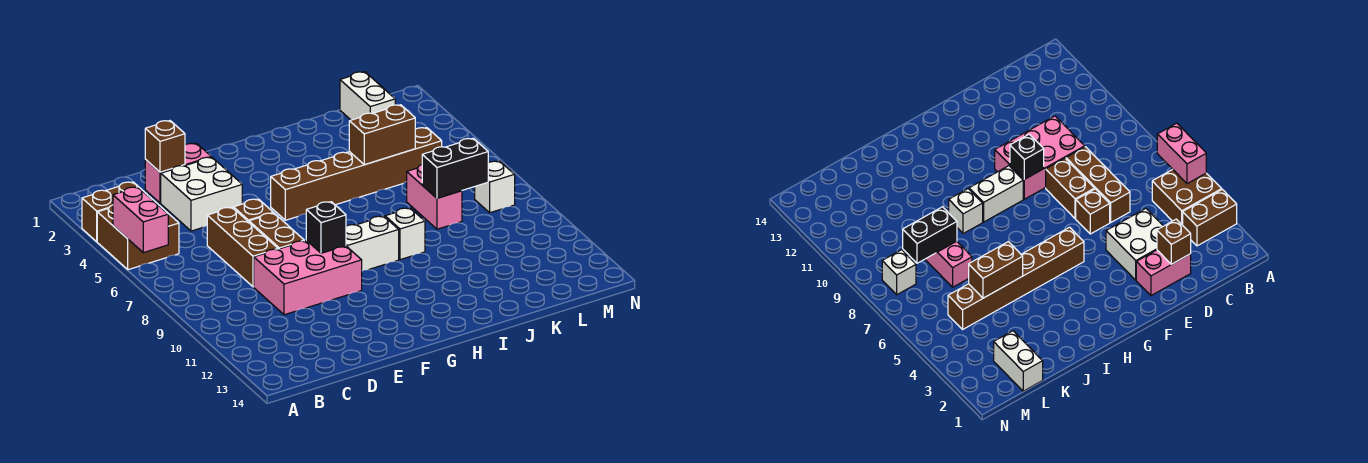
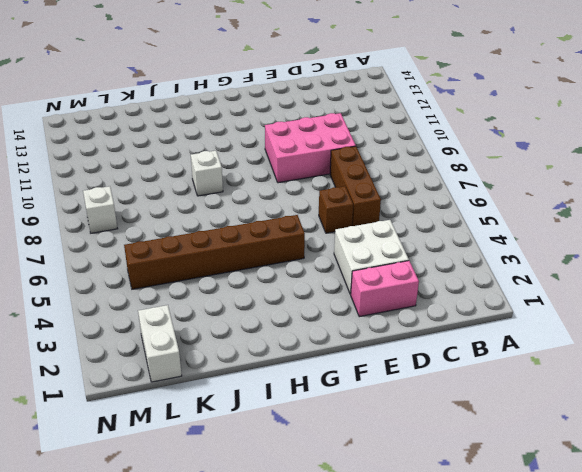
none -> brown 1x2 brick [82,182,148,242]
none -> brown 2x2 brick [97,197,179,270]
none -> brown 1x2 brick [249,213,304,249]

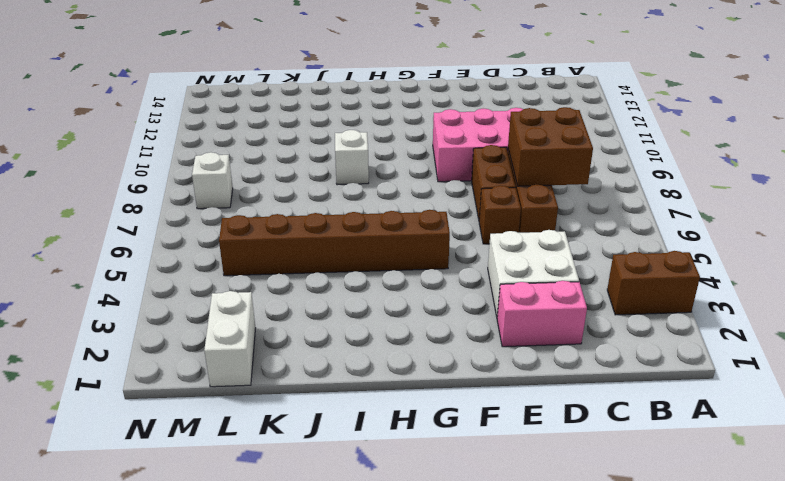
brown 2x2 brick [508,107,593,186] -> brown 2x2 brick moved to [97,197,179,270]
none -> white 1x2 brick [346,216,399,271]
none -> pink 1x2 brick [407,165,462,229]
none -> pink 1x2 brick [113,187,168,253]

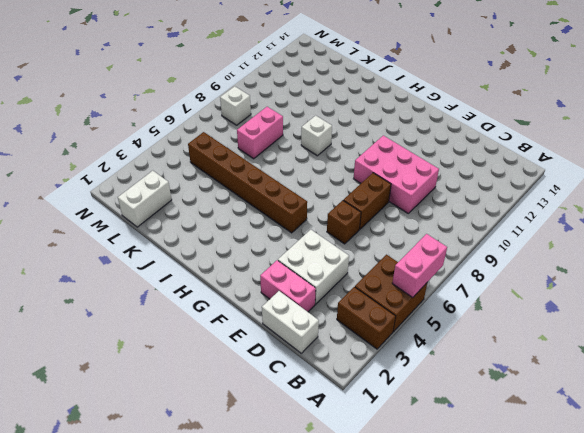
white 1x2 brick [262,291,319,353] -> white 1x2 brick moved to [346,216,399,271]
none -> brown 1x3 brick [207,207,278,287]
none -> brown 1x1 brick [145,121,185,172]
none -> black 1x1 brick [306,202,346,253]

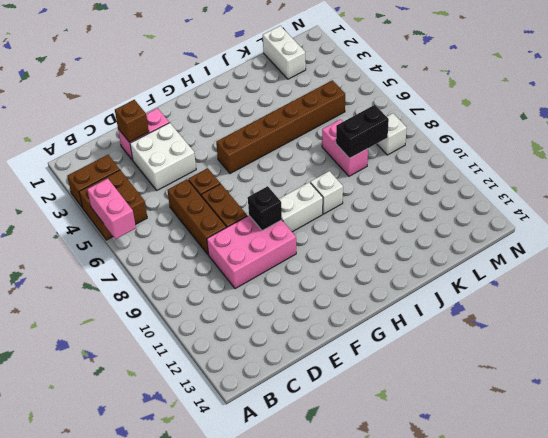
none -> brown 1x2 brick [349,105,415,165]

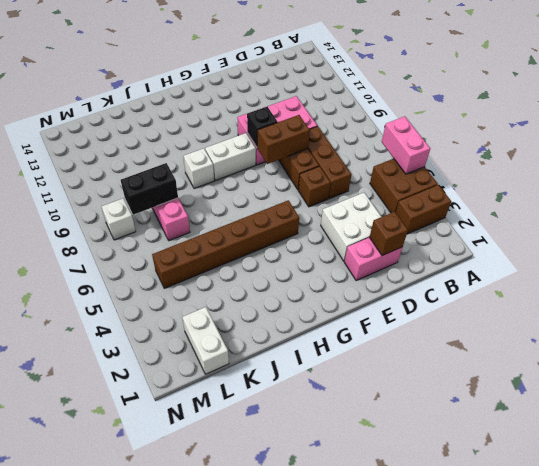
brown 1x2 brick [257,115,310,164] -> brown 1x2 brick moved to [349,105,415,165]

